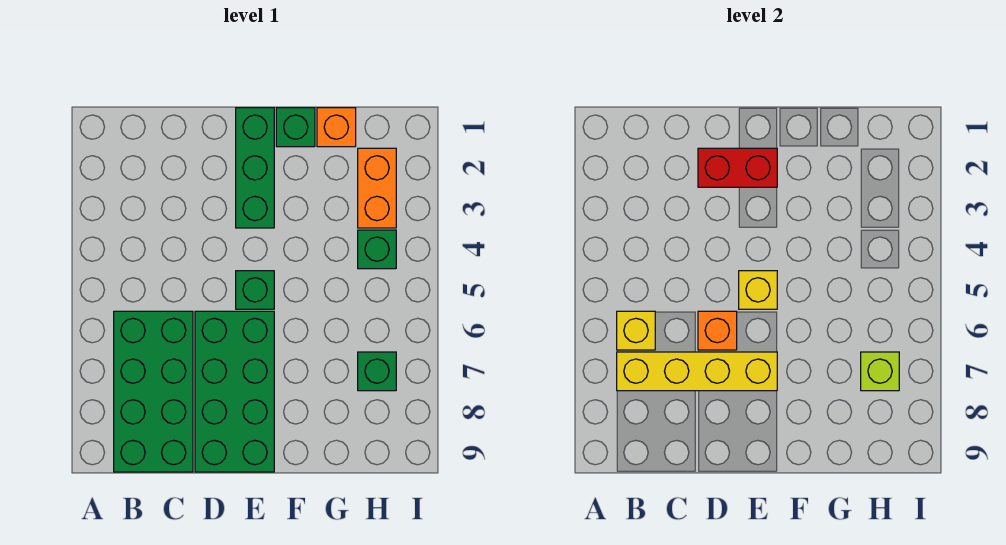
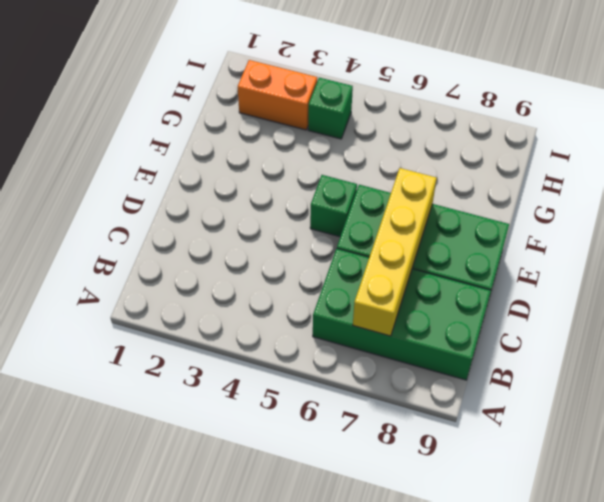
none -> green 1x3 brick [236,108,274,228]
none -> green 1x1 brick [276,108,315,147]
none -> orange 1x1 brick [317,108,356,147]

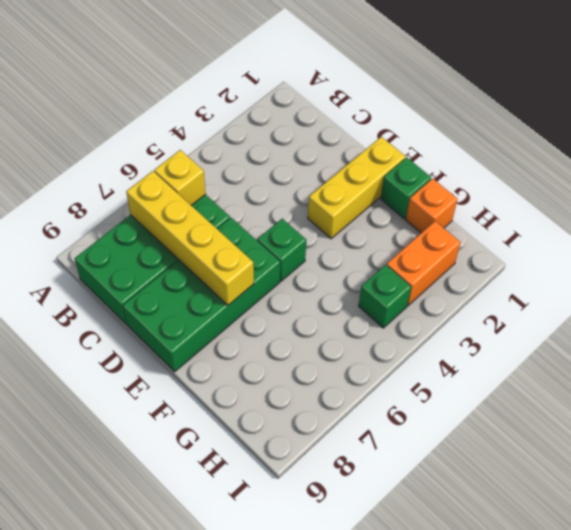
yellow 1x3 brick [308,137,405,239] -> green 1x3 brick [236,108,274,228]
none -> green 1x1 brick [358,352,396,391]
none -> red 1x2 brick [698,148,777,187]
none -> orange 1x1 brick [698,311,737,350]

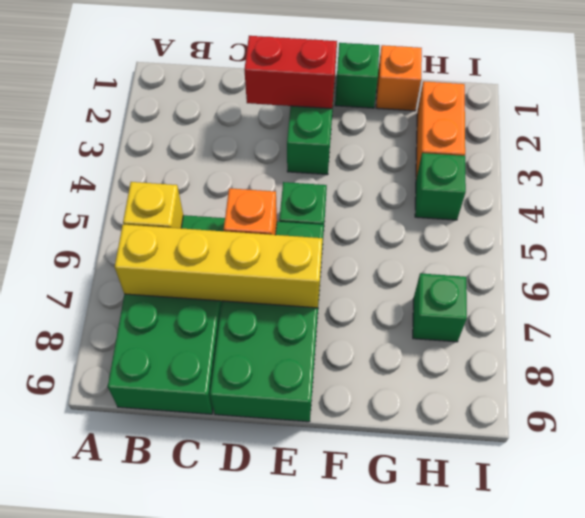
none -> yellow 1x1 brick [739,271,777,309]
none -> lime 1x1 brick [861,352,899,391]

